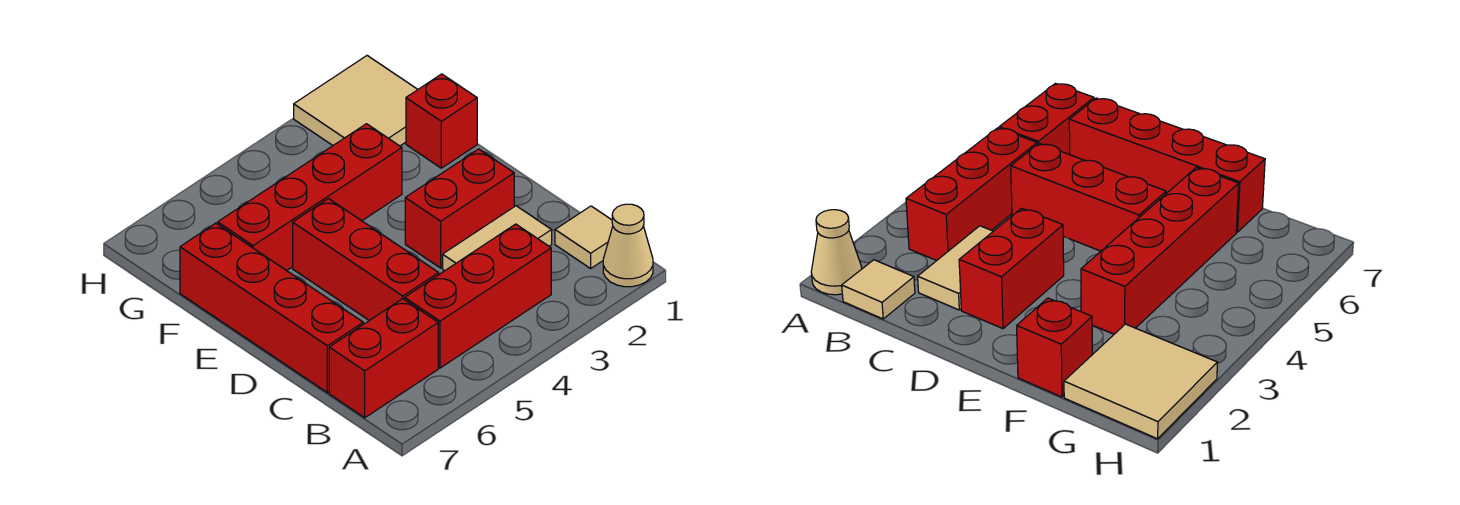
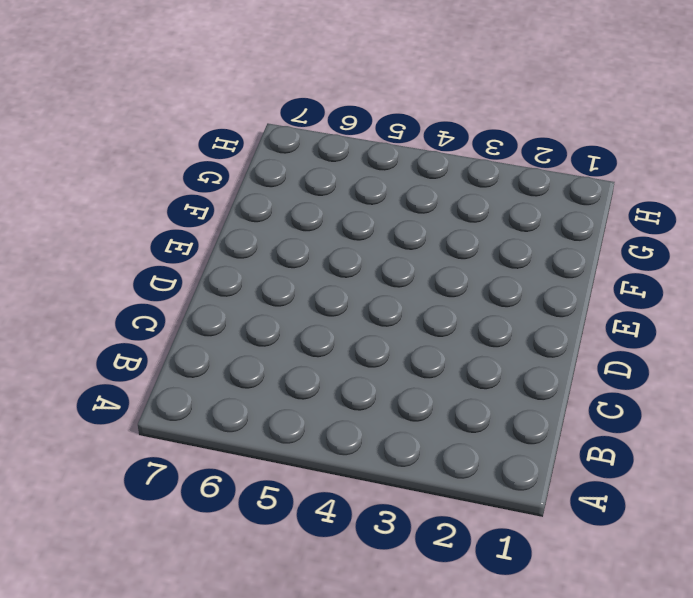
none -> tan 1x1 cone [603,204,653,287]
none -> tan 1x1 tile [555,206,613,268]

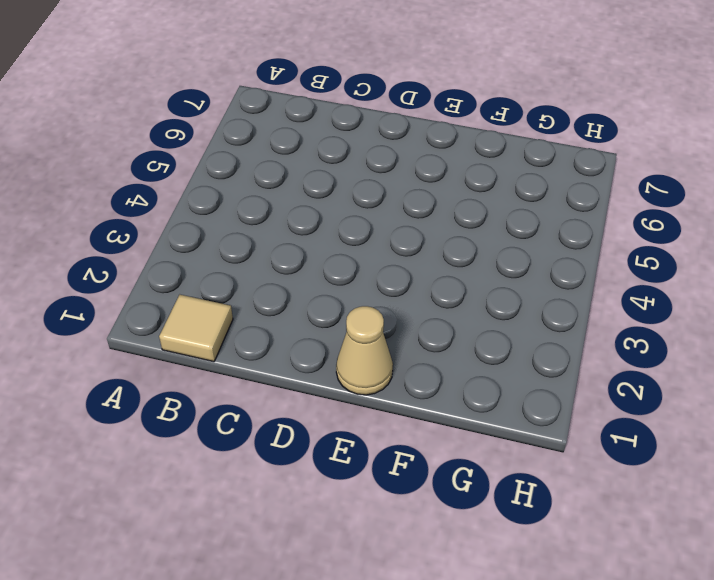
tan 1x1 cone [336,306,393,395] -> tan 1x1 cone moved to [603,204,653,287]
none -> red 1x3 brick [405,224,551,368]
none -> red 1x2 brick [329,299,438,418]

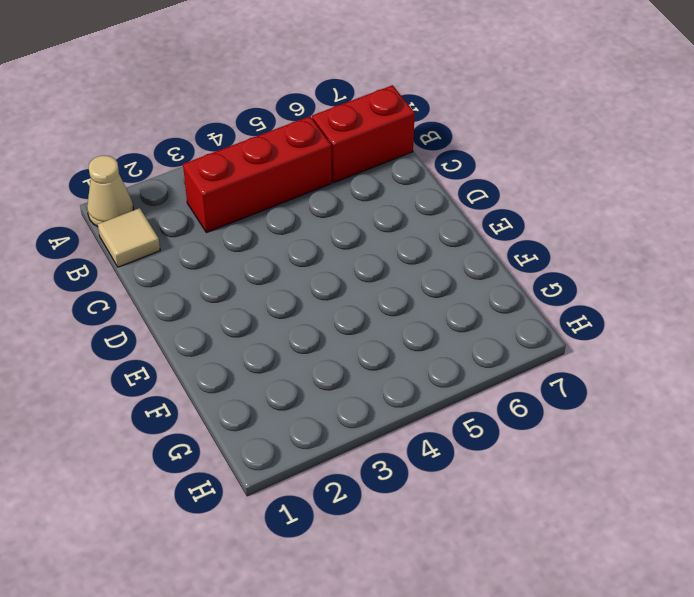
none -> tan 1x2 tile [443,206,552,271]
none -> red 1x3 brick [293,199,439,321]

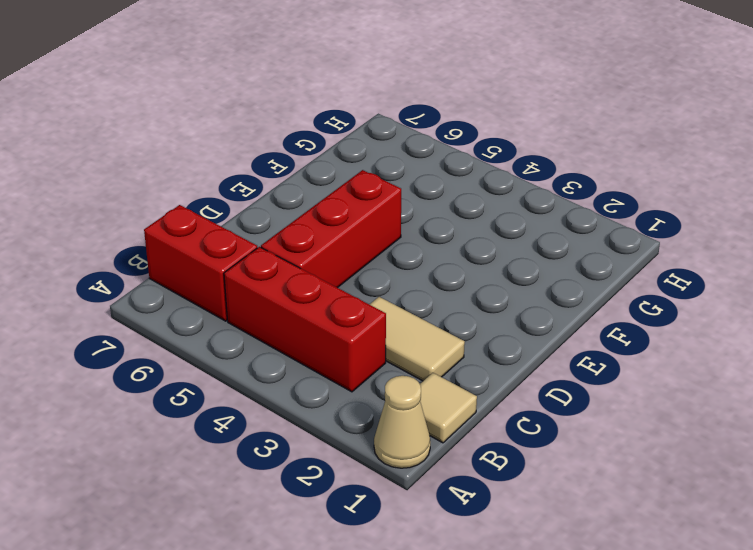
none -> red 1x4 brick [180,223,363,393]
none -> red 1x2 brick [405,149,514,268]

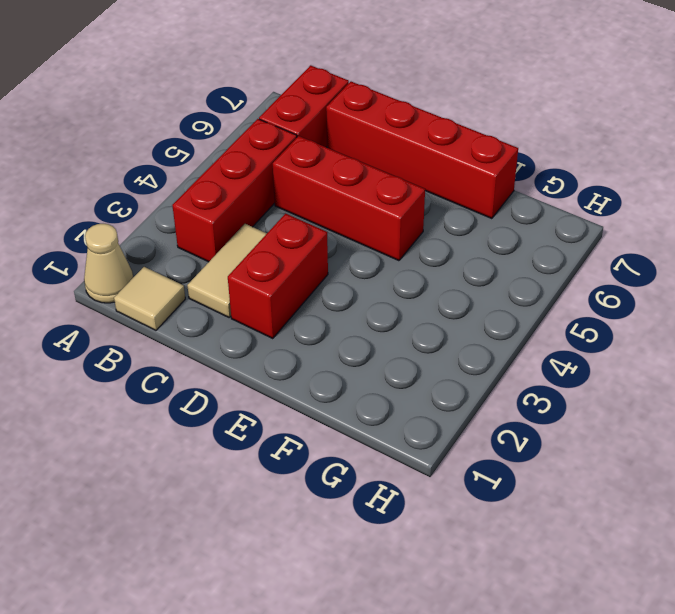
none -> red 1x1 brick [406,74,477,168]
none -> red 1x4 brick [218,124,402,271]

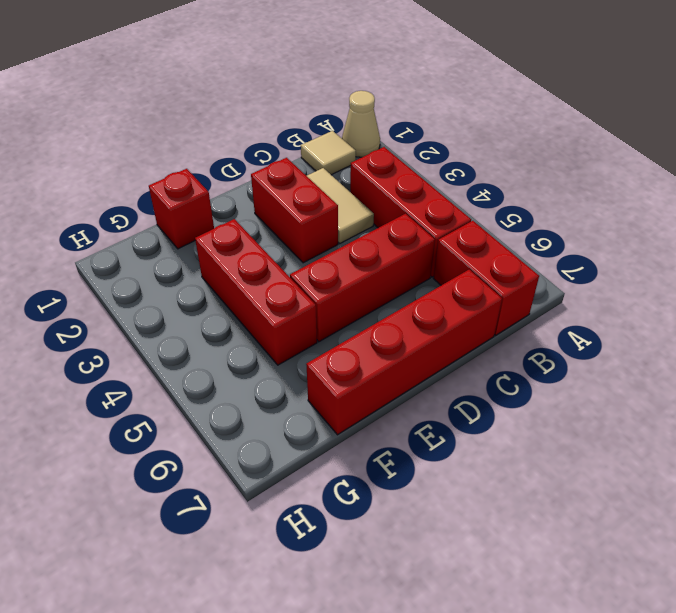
red 1x3 brick [195,219,317,365] -> red 1x4 brick [218,124,402,271]
none -> tan 2x2 tile [294,56,418,146]

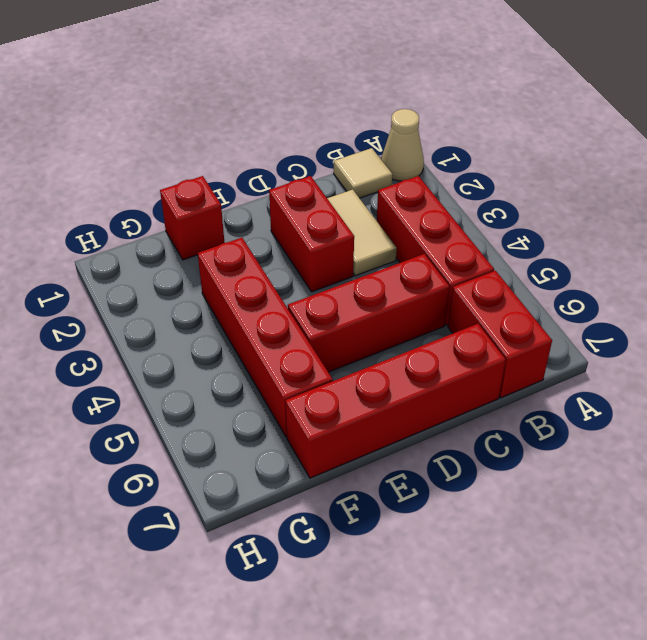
none -> tan 2x2 tile [294,56,418,146]

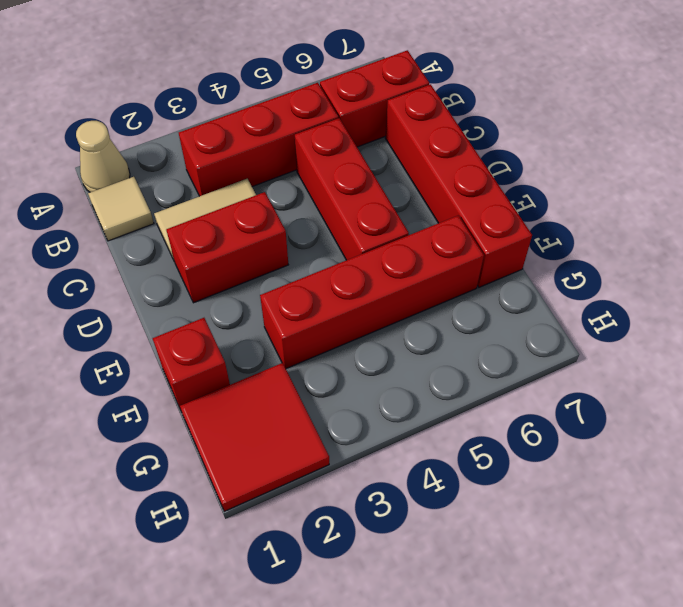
red 2x2 tile [180,363,329,511] -> tan 2x2 tile [294,56,418,146]

